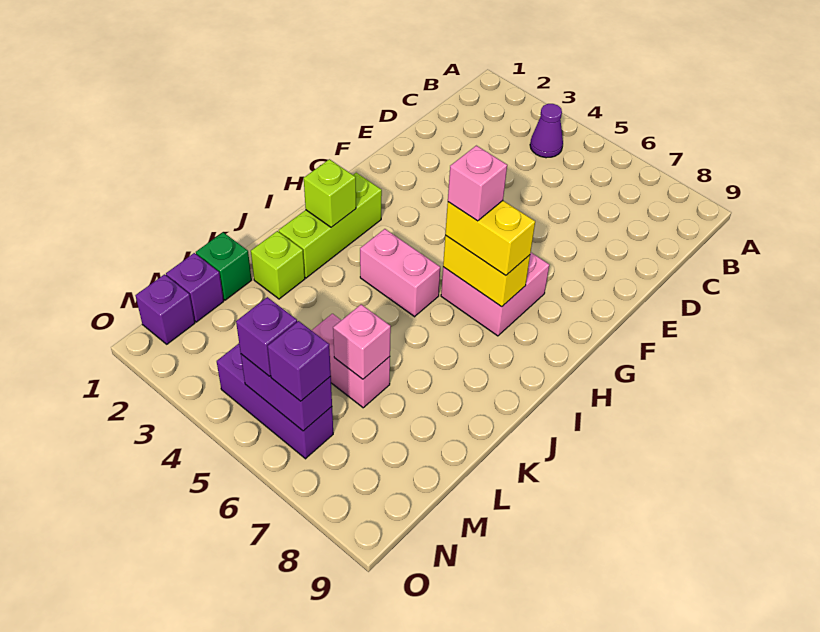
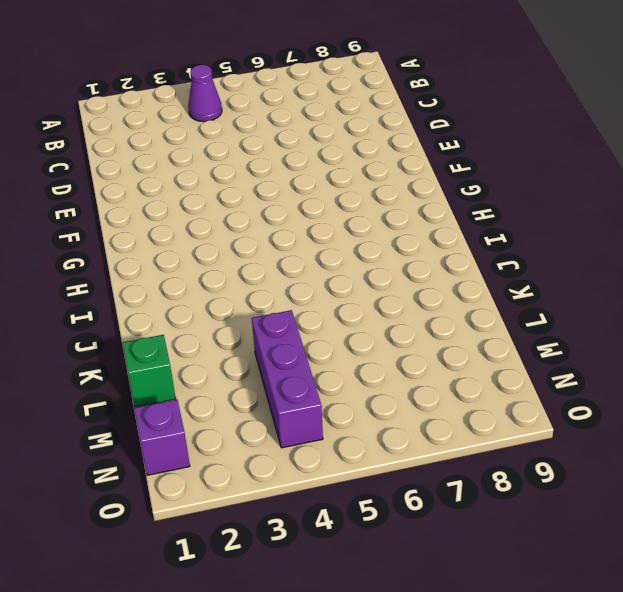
purple 1x3 brick [252,310,323,448] -> purple 1x3 brick turned to [217,344,333,459]
none -> pink 2x2 brick [441,253,549,336]
none -> lime 1x3 brick [279,173,382,278]
none -> pink 1x2 brick [360,229,440,317]

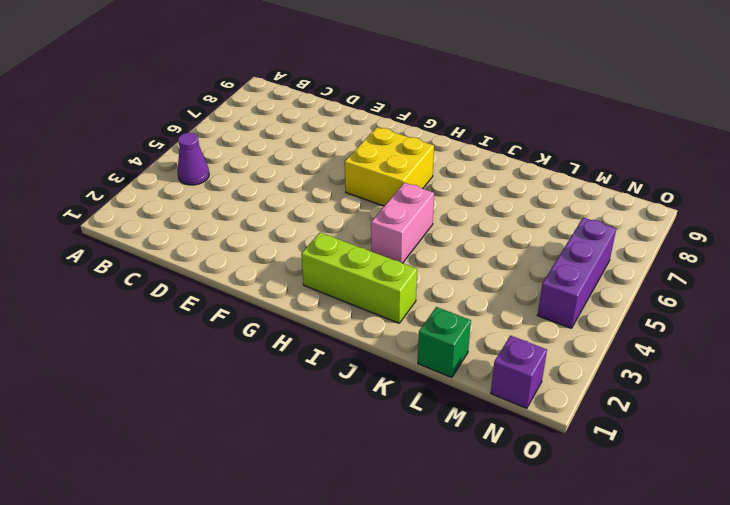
yellow 2x2 brick [345,127,434,206] -> pink 2x2 brick [441,253,549,336]
none -> lime 1x1 brick [251,231,305,299]
none -> pink 1x2 brick [311,314,390,408]
none -> purple 1x1 brick [166,253,224,322]

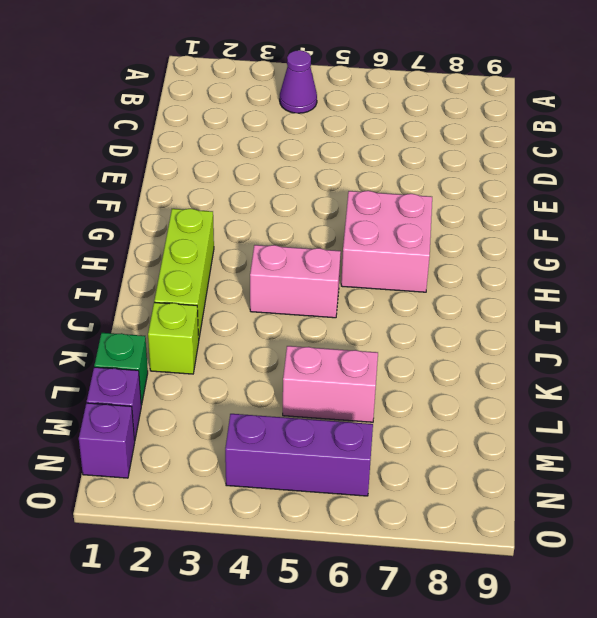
none -> yellow 1x2 brick [443,235,530,307]
none -> lime 1x1 brick [304,159,356,227]
none -> pink 1x1 brick [333,304,391,379]

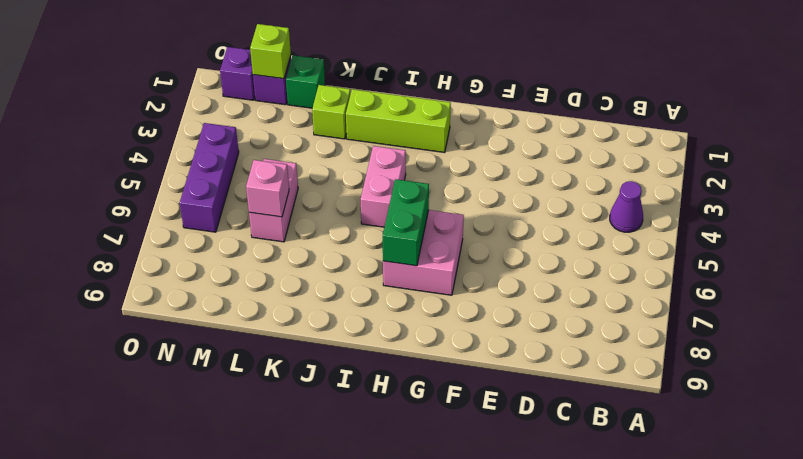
green 1x2 brick [383,179,429,266] -> yellow 1x2 brick [443,235,530,307]
lime 1x1 brick [250,24,291,79] -> lime 1x1 brick moved to [304,159,356,227]
none -> purple 1x2 brick [241,354,332,431]
none -> yellow 1x2 brick [445,201,535,275]
none -> purple 1x1 brick [236,297,297,376]

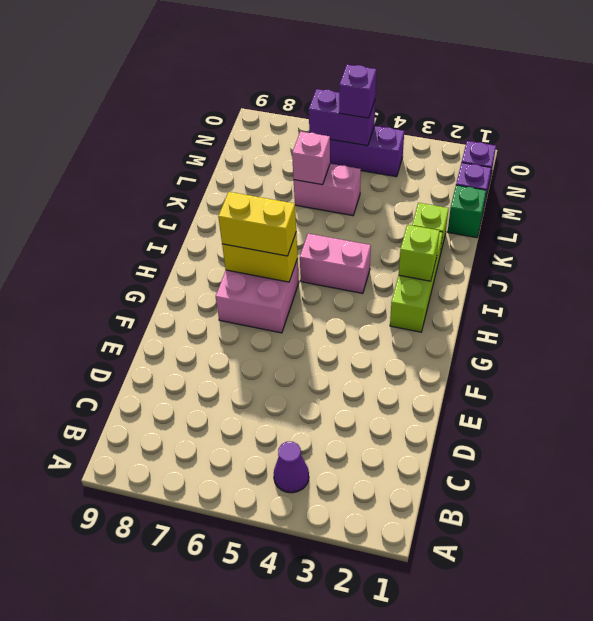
none -> purple 1x1 brick [267,321,331,401]
none -> pink 1x1 brick [448,146,507,221]

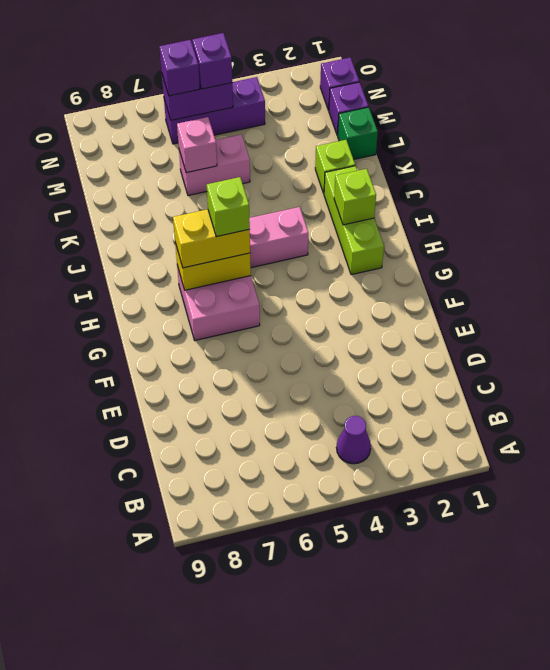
lime 1x1 brick [207,177,250,237] -> pink 1x1 brick [448,146,507,221]

